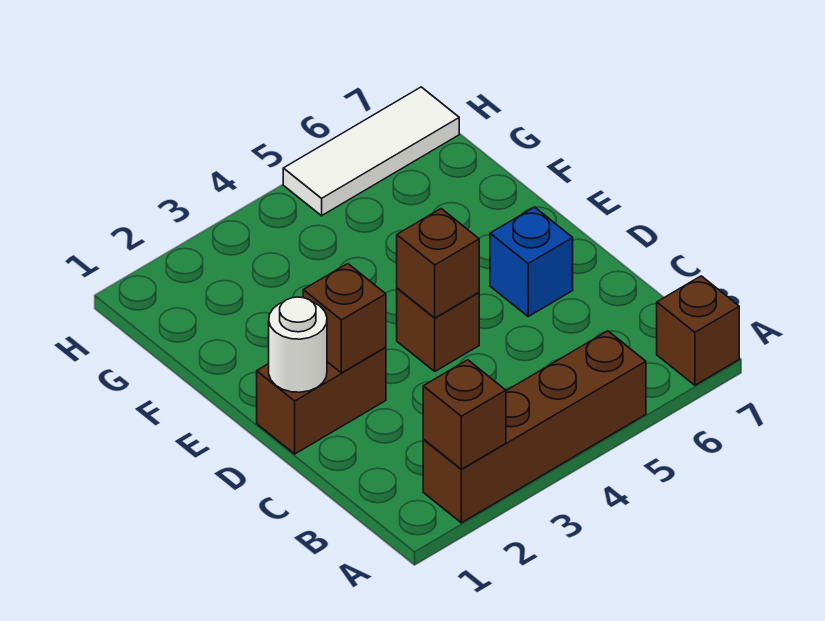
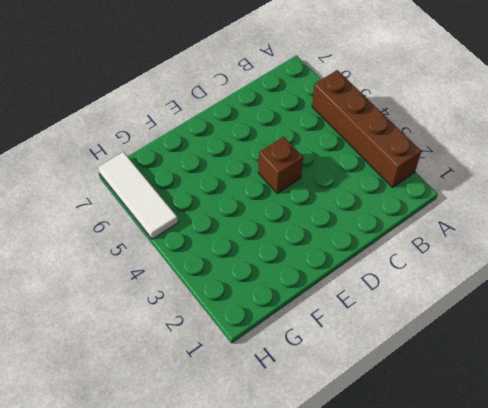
none -> brown 1x1 brick [657,276,739,385]
none -> brown 1x2 brick [257,347,386,454]

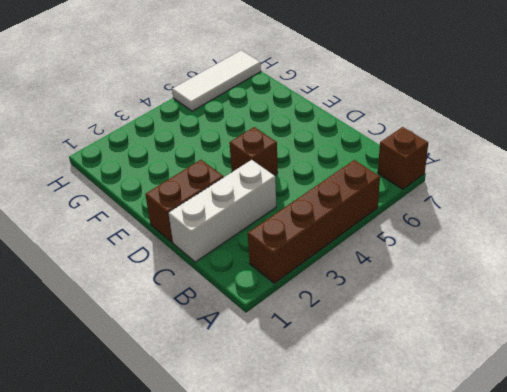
white 1x3 brick [168,160,276,262] -> none
none -> blue 1x1 brick [490,207,573,316]
none -> brown 1x1 brick [423,360,506,469]

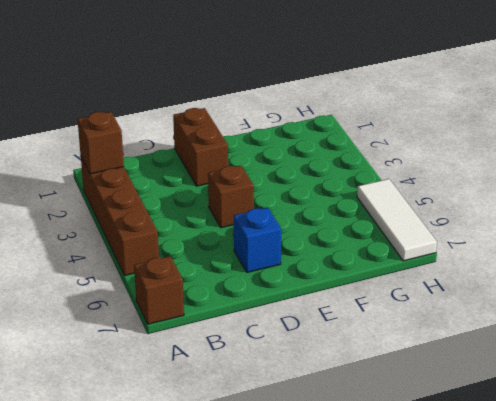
none -> white 1x1 round brick [269,297,327,392]
none -> brown 1x1 brick [303,264,386,373]

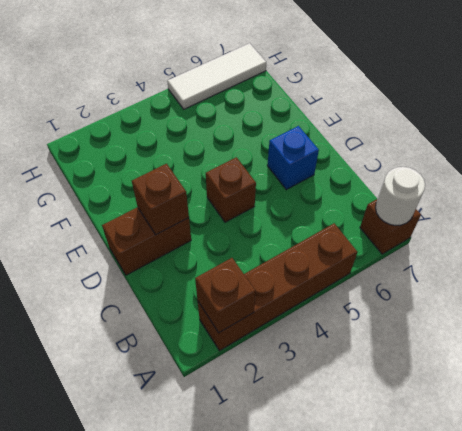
white 1x1 round brick [376,167,425,226] -> white 1x1 round brick moved to [269,297,327,392]
none -> brown 1x1 brick [397,209,479,318]

